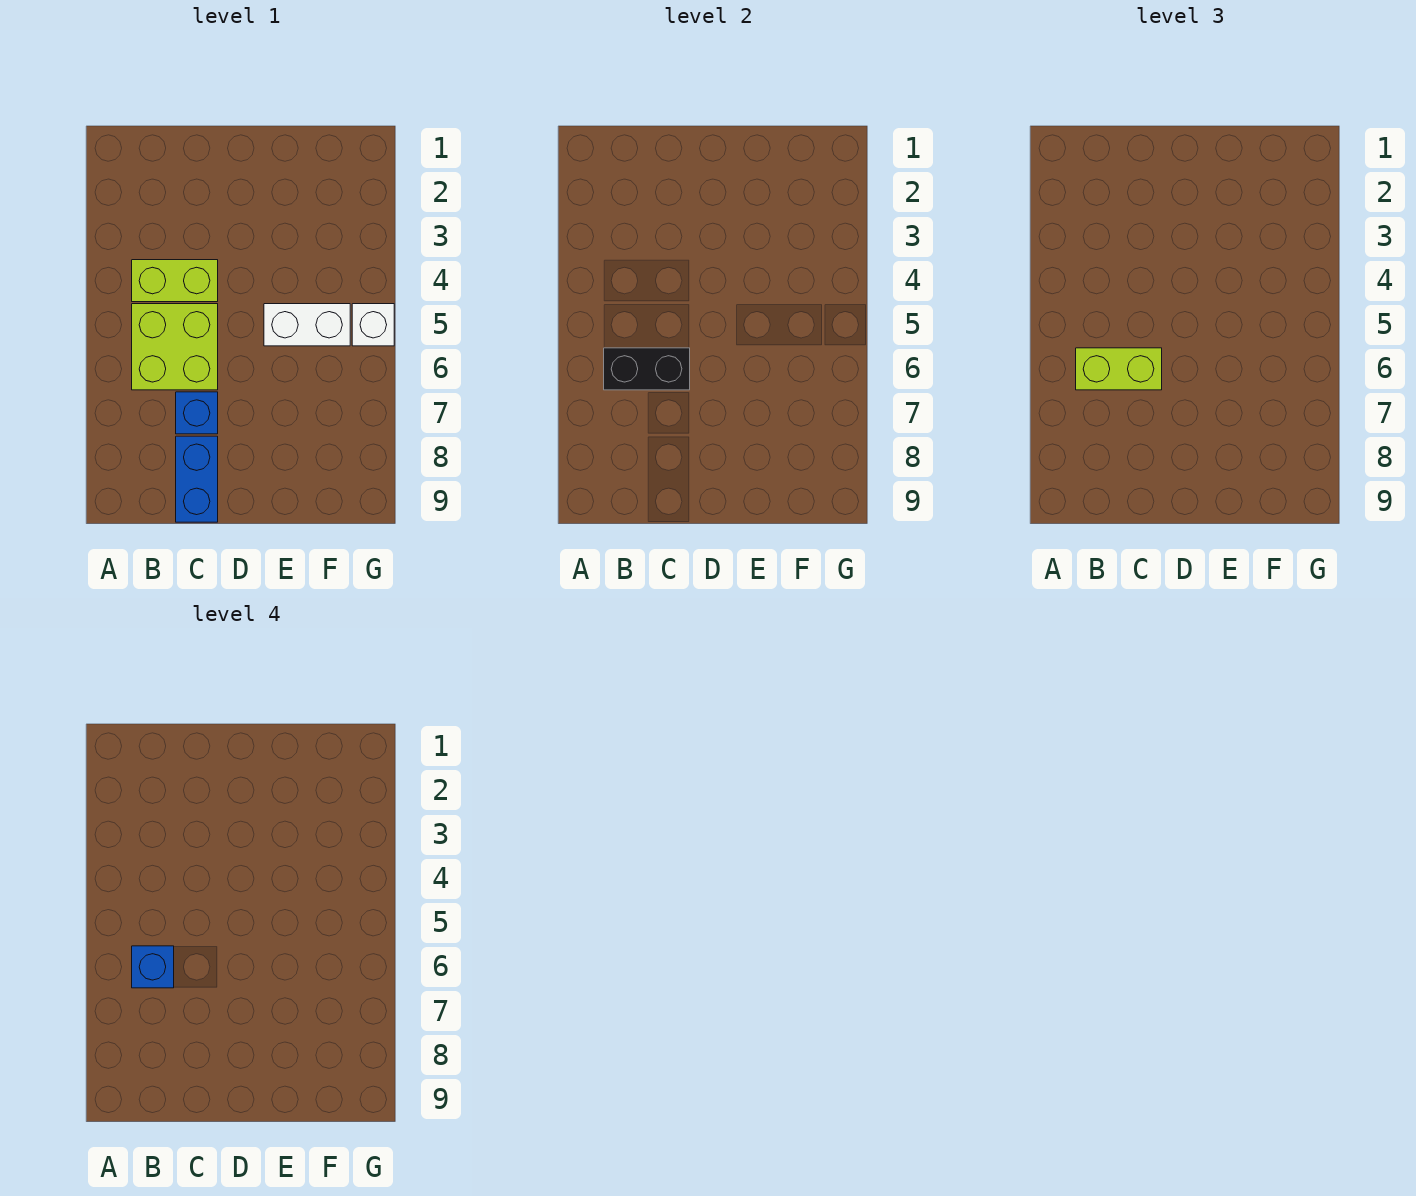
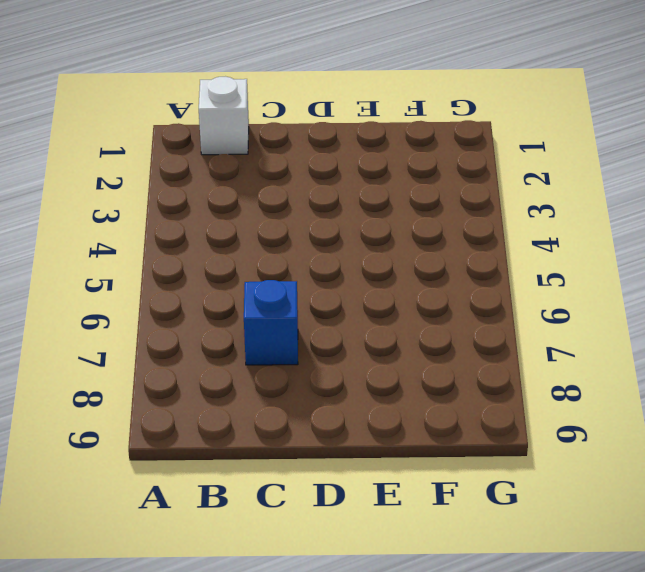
white 1x1 brick [199,77,249,155] -> white 1x1 brick moved to [352,304,394,346]
none -> lime 1x2 brick [132,260,218,302]
none -> lime 2x2 brick [132,304,218,390]

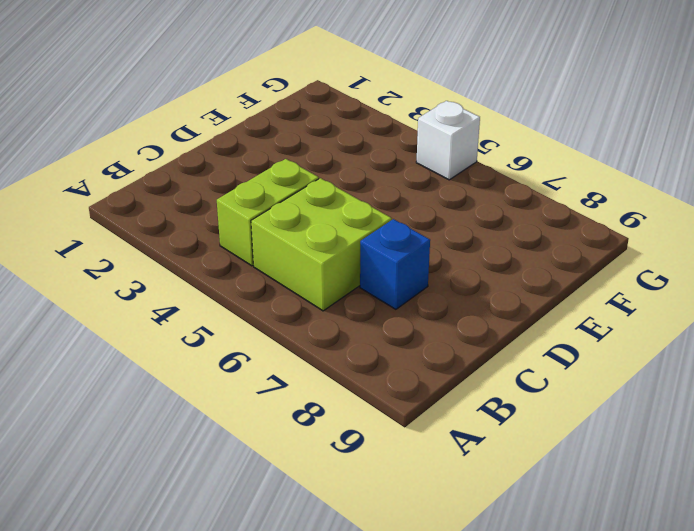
none -> blue 1x2 brick [176,436,218,522]
none -> white 1x2 brick [264,304,350,346]

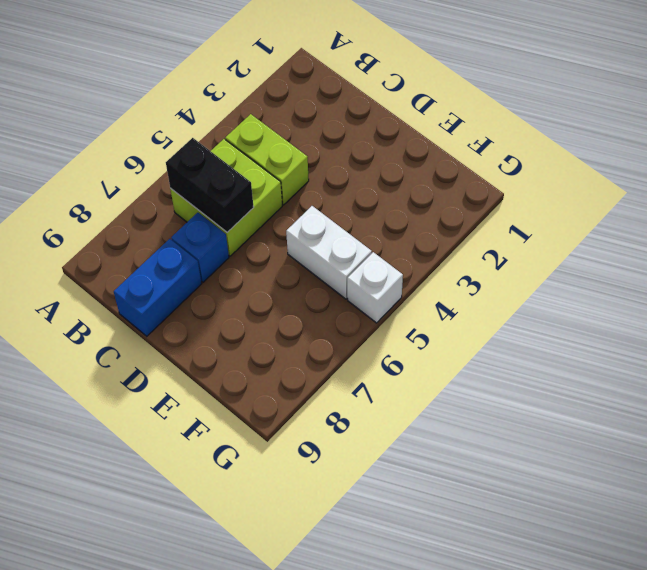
none -> lime 1x2 brick [1076,348,1162,390]
none -> blue 1x1 brick [132,946,174,988]

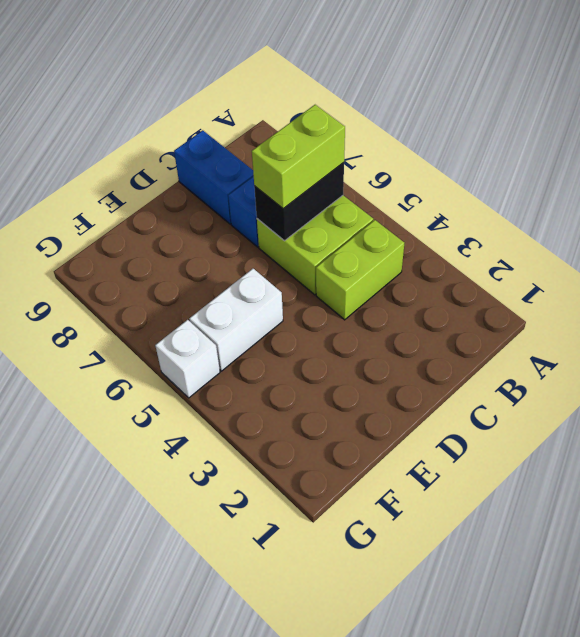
none -> blue 1x1 brick [132,946,174,988]

